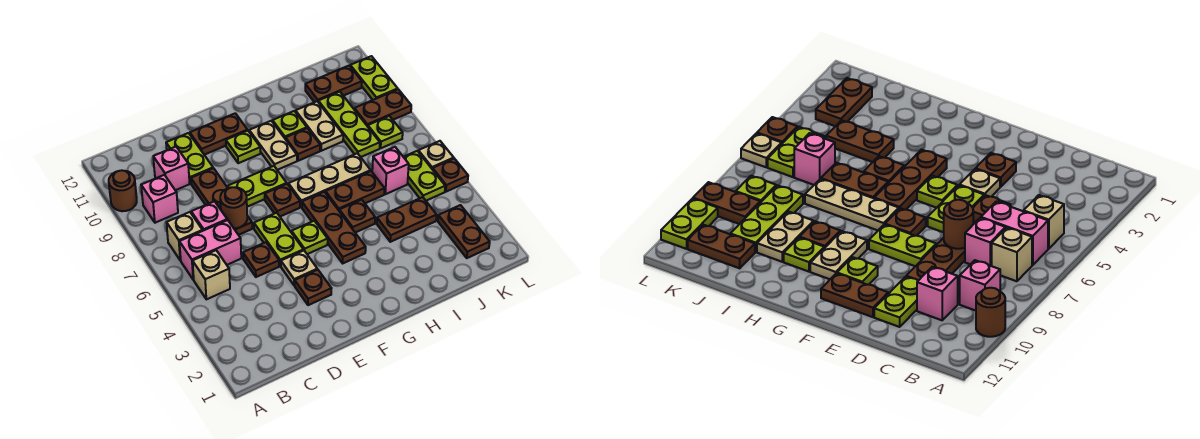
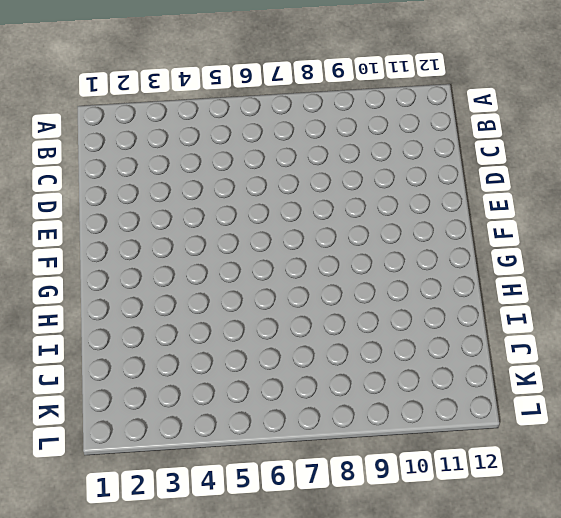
none -> brown 1x1 round brick [109,170,137,211]
none -> tan 1x1 brick [193,250,230,299]
none -> pink 1x2 brick [179,220,241,280]
none -> tan 1x1 brick [166,212,203,260]

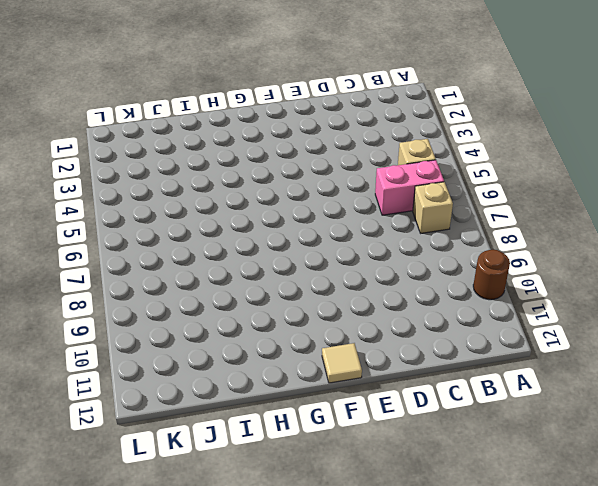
tan 1x1 tile [322,343,362,383] -> none
none -> pink 1x1 brick [141,175,178,223]
none -> pink 1x1 brick [191,201,227,231]
none -> pink 1x1 brick [153,147,190,190]
none -> brown 1x1 plate [243,242,279,277]

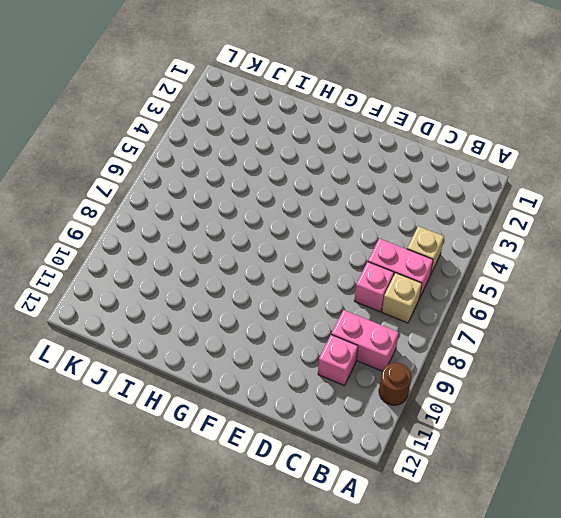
pink 1x2 brick [331,310,399,371] -> pink 1x1 brick [141,175,178,223]
none -> brown 1x1 plate [243,242,279,277]
none -> brown 1x3 plate [191,168,252,235]
none -> lime 1x2 plate [166,133,213,183]
none -> brown 1x1 plate [295,270,331,305]

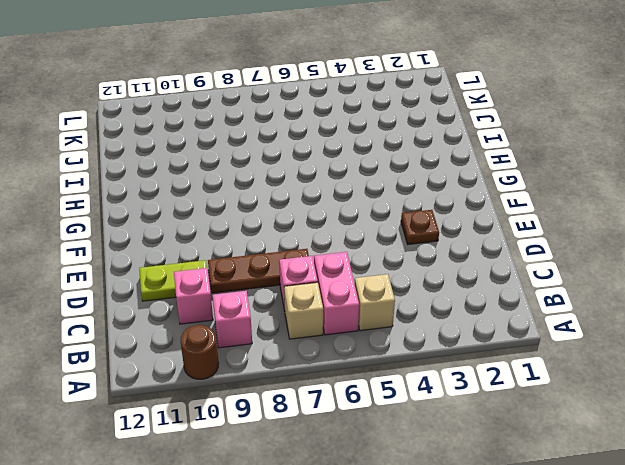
none -> brown 1x1 plate [243,242,279,277]
none -> tan 1x1 plate [281,250,317,286]
none -> lime 1x2 plate [254,213,303,266]
none -> lime 1x2 plate [228,166,287,207]

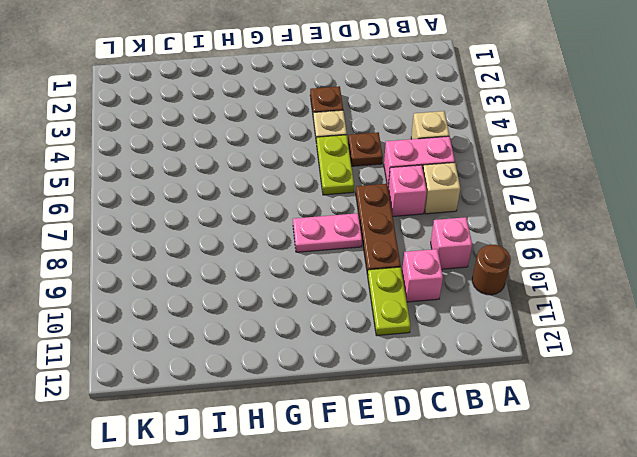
pink 1x2 plate [293,213,362,252] -> lime 1x2 plate [228,166,287,207]
none -> brown 1x2 plate [190,113,248,155]
none -> lime 1x1 plate [292,221,328,254]
none -> brown 1x1 plate [265,184,300,217]
none -> lime 1x1 plate [226,131,261,163]

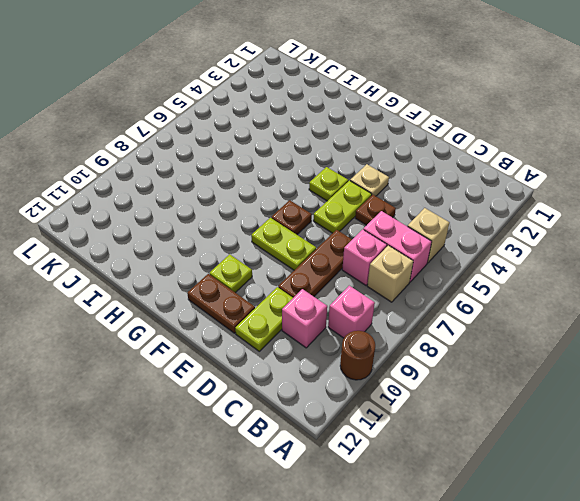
none -> brown 1x1 plate [295,270,331,305]
none -> brown 1x3 plate [302,192,366,263]
none -> tan 1x3 plate [288,153,371,207]
none -> tan 1x2 plate [249,121,297,170]

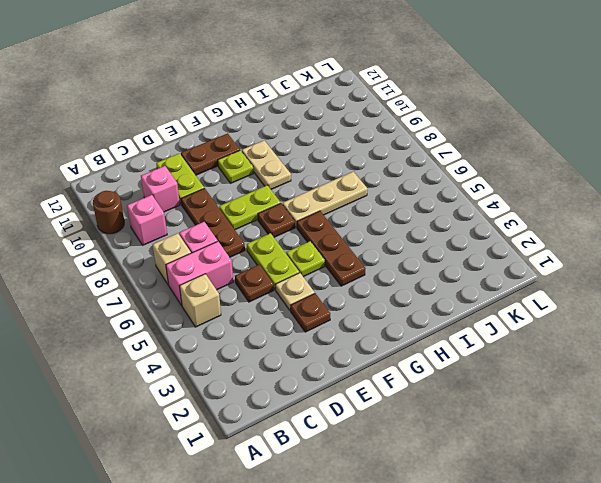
none -> brown 1x1 plate [339,200,375,233]
none -> brown 1x2 plate [326,171,385,210]
none -> brown 1x1 plate [285,128,320,161]
none -> lime 1x1 plate [273,111,307,138]

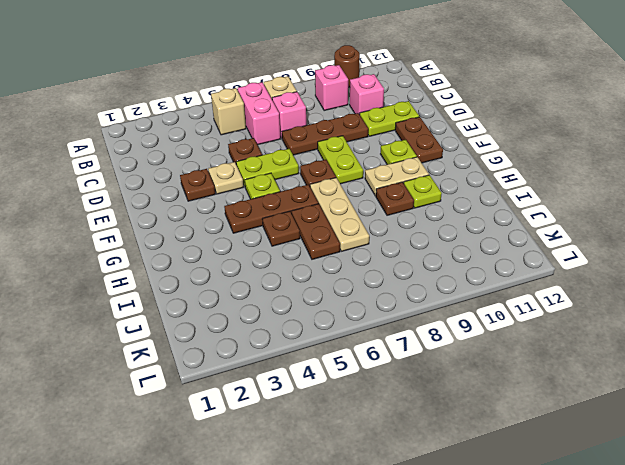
none -> brown 1x2 plate [377,197,437,242]
none -> tan 1x2 plate [296,101,343,151]
none -> pink 1x1 brick [372,147,409,194]
none -> lime 1x3 plate [318,92,380,157]

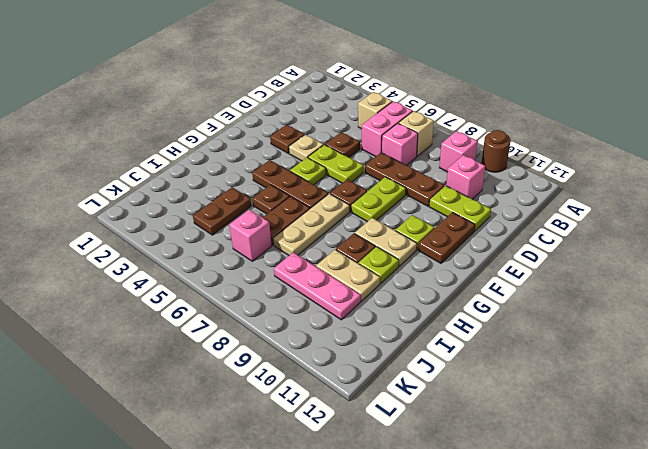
pink 1x3 plate [274,252,361,320] -> lime 1x3 plate [318,92,380,157]
none -> brown 1x2 plate [305,66,362,102]
none -> brown 1x2 plate [438,205,490,258]
none -> lime 1x2 plate [404,151,445,201]
none -> lime 1x1 plate [368,116,403,148]

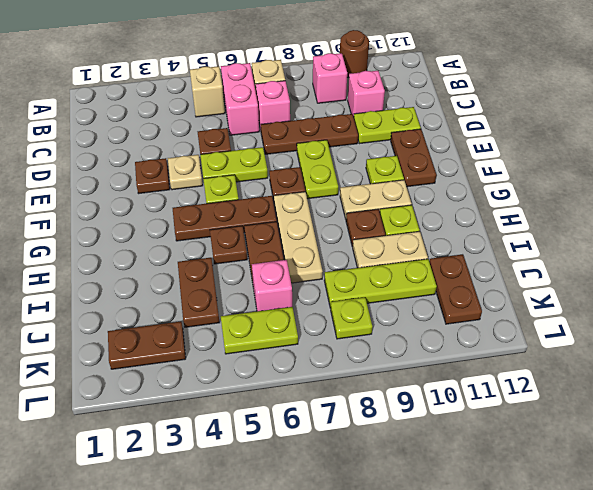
none -> brown 1x2 plate [354,89,411,127]
none -> brown 1x1 plate [433,159,468,192]
none -> tan 1x1 plate [418,141,454,170]
none -> lime 1x2 plate [350,56,398,100]

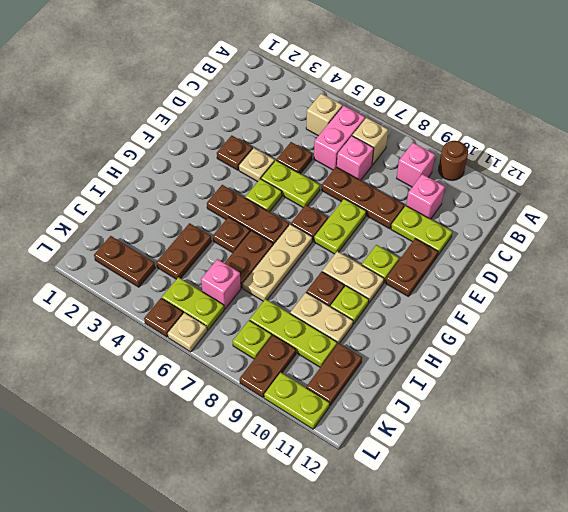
none -> brown 1x1 round brick [220,187,247,228]

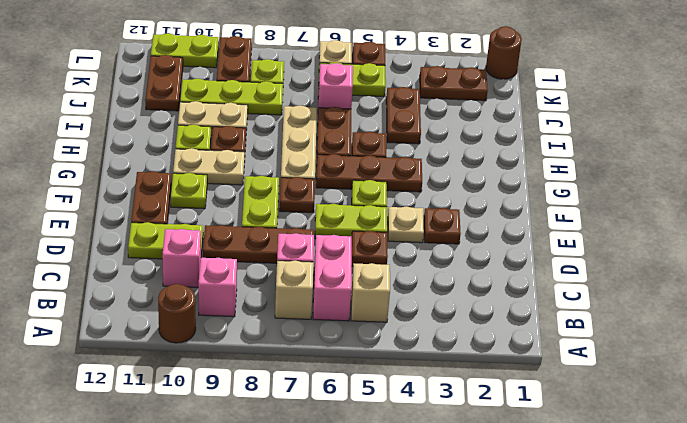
brown 1x1 round brick [486,26,522,79] -> brown 1x1 round brick moved to [220,187,247,228]

